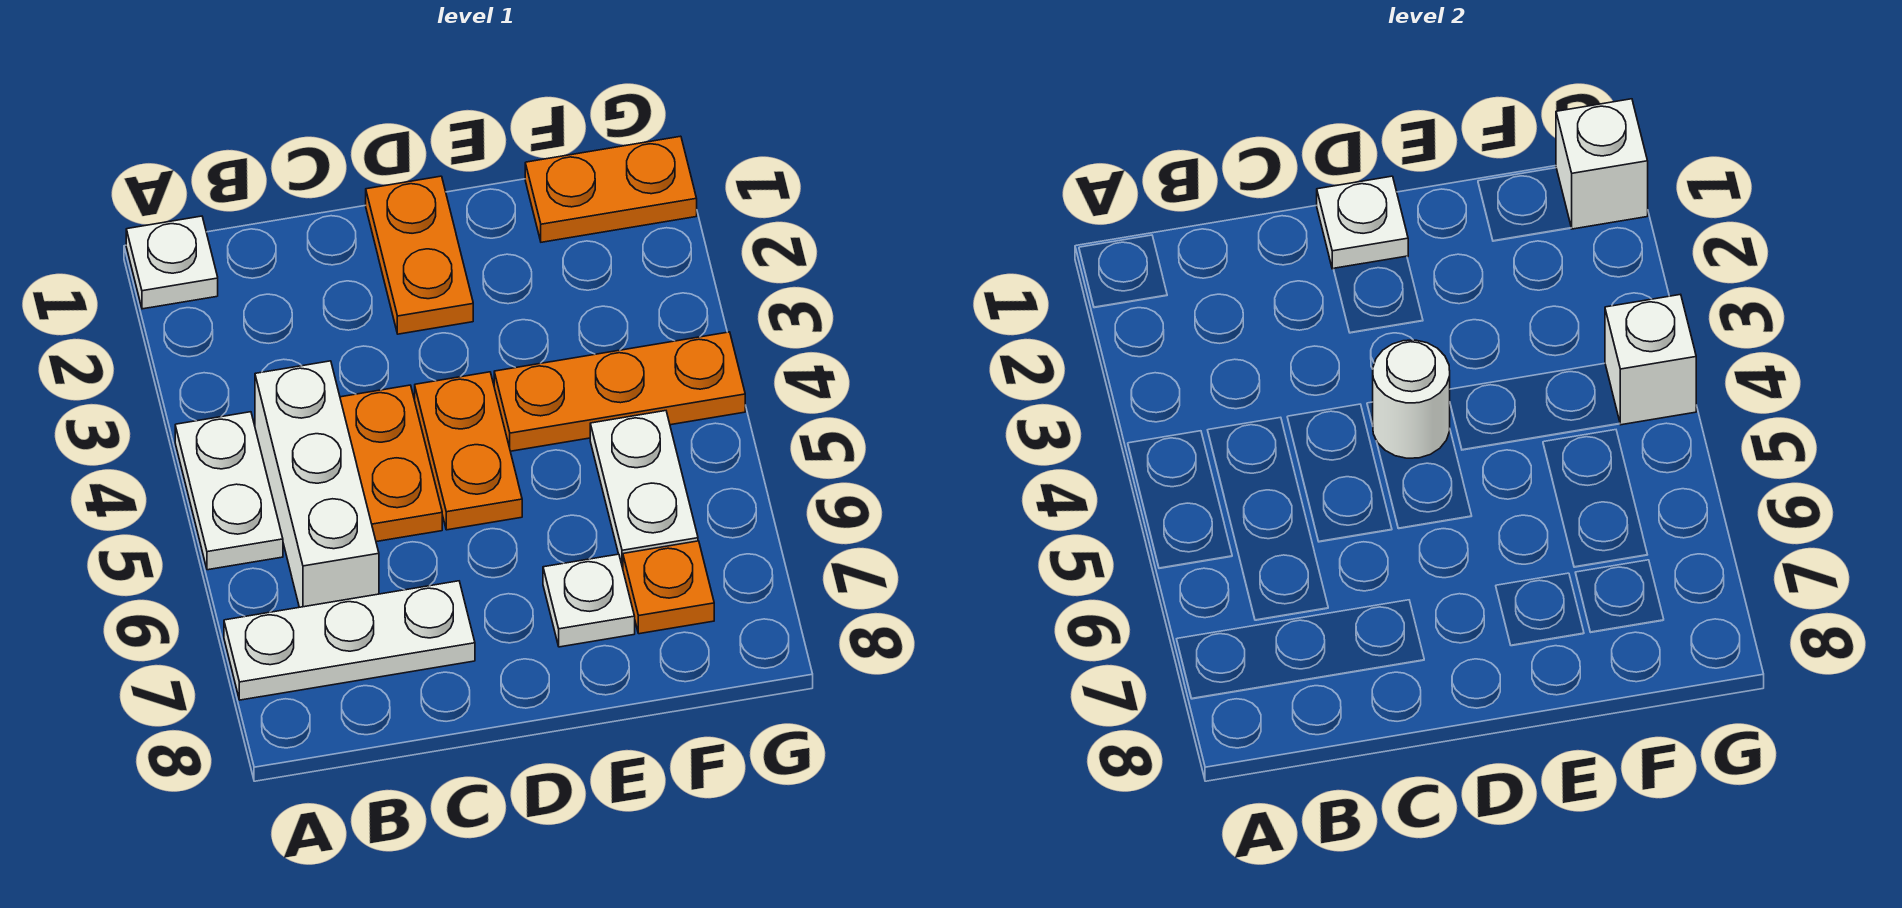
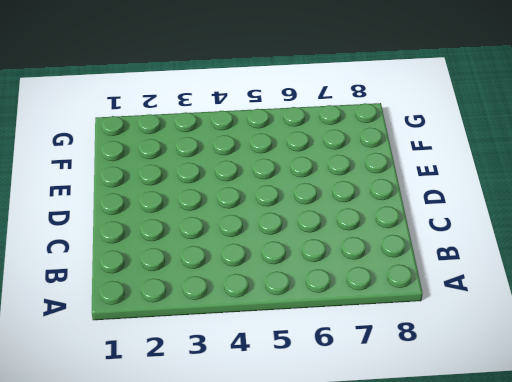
none -> white 1x1 plate [126,216,218,309]
none -> white 1x2 plate [175,412,283,570]
none -> white 1x3 plate [224,581,475,700]

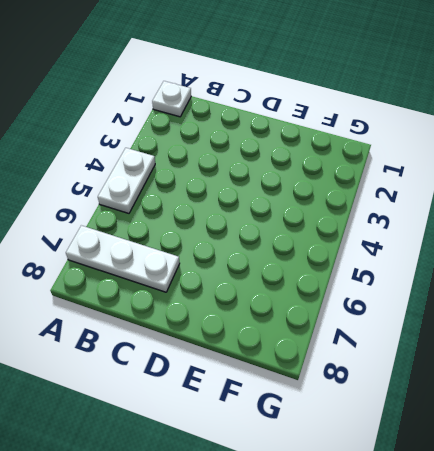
none -> white 1x3 brick [255,361,379,607]
none -> orange 1x2 plate [340,385,442,542]
none -> orange 1x2 plate [366,176,473,334]

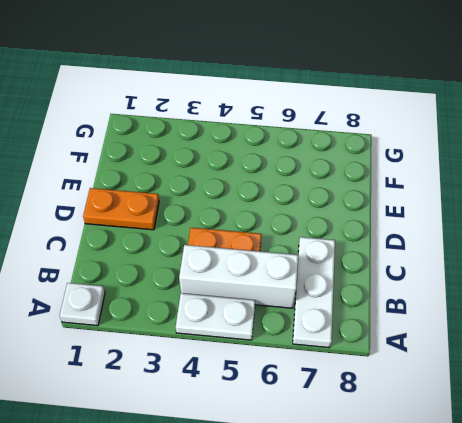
none -> orange 1x2 plate [415,372,522,530]
none -> orange 1x3 plate [494,332,745,451]
none -> white 1x1 plate [543,554,635,647]

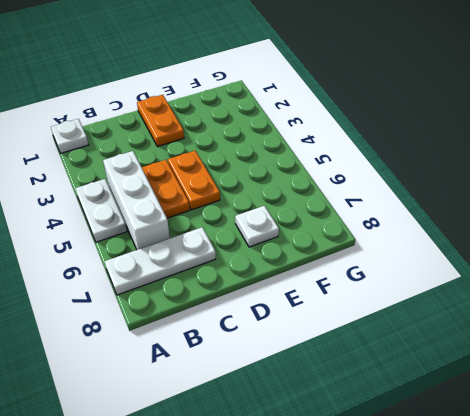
none -> orange 1x3 plate [494,332,745,451]
none -> orange 1x2 plate [525,136,697,242]
none -> white 1x2 plate [590,411,698,568]

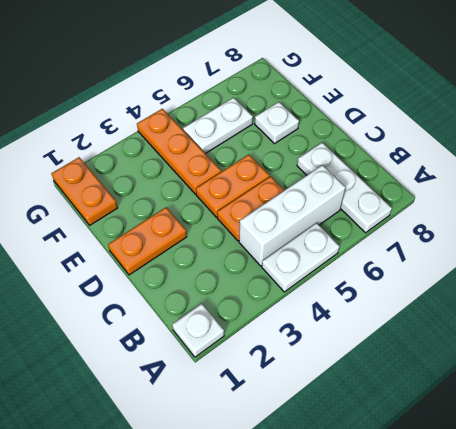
none -> orange 1x1 plate [623,541,714,634]
none -> white 1x1 plate [1317,176,1408,269]
none -> white 1x1 round brick [1372,340,1450,458]

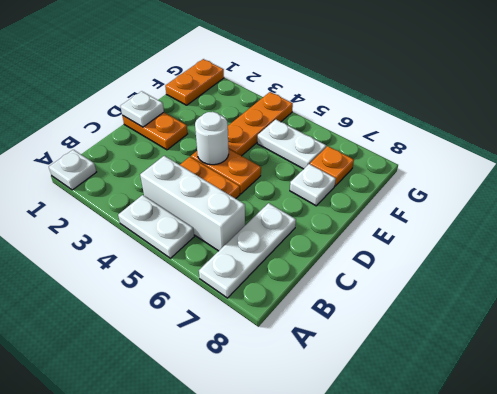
none -> white 1x1 brick [1556,99,1648,229]
none -> white 1x1 brick [1605,294,1696,425]

